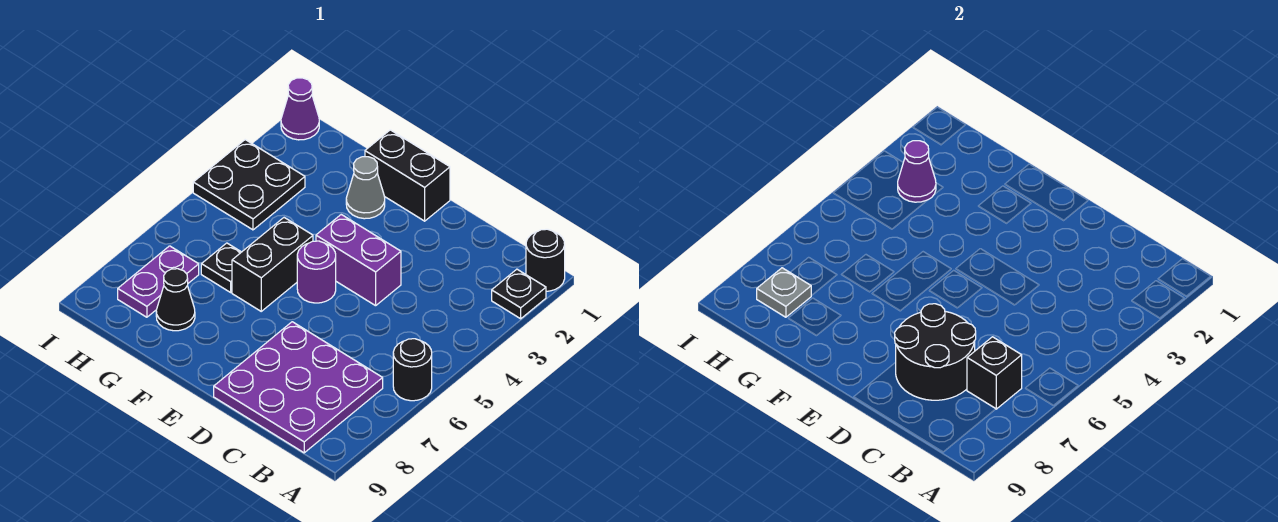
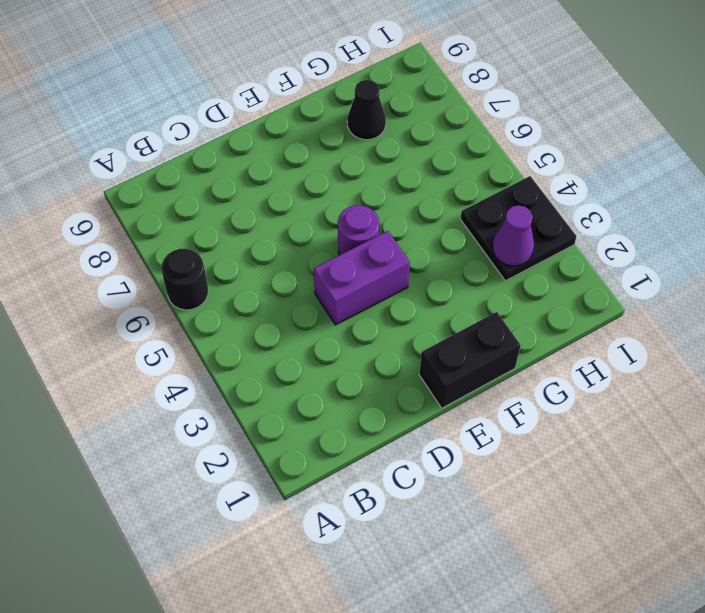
none -> black 1x1 round brick [526,229,565,291]
none -> black 1x1 plate [492,269,546,319]
none -> purple 3x3 plate [214,322,383,453]

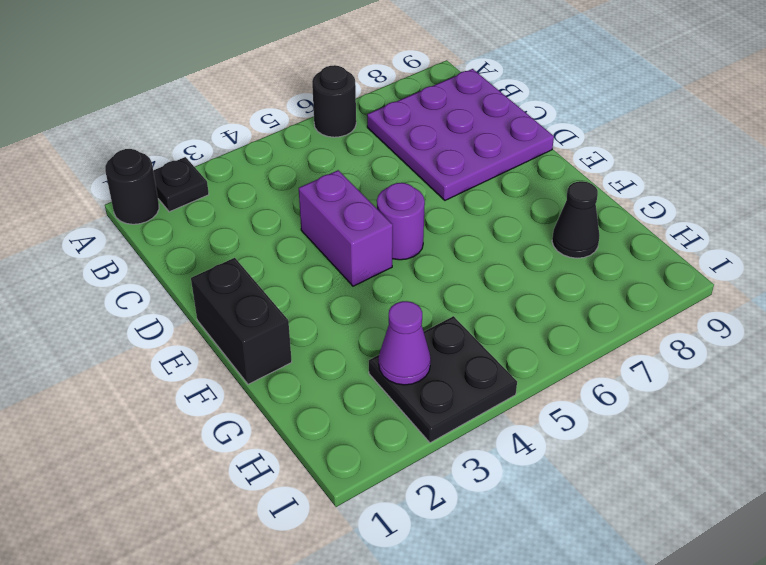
none -> grey 1x1 cone [346,157,385,219]
none -> black 1x2 brick [232,218,313,311]
none -> black 1x1 plate [201,243,241,292]

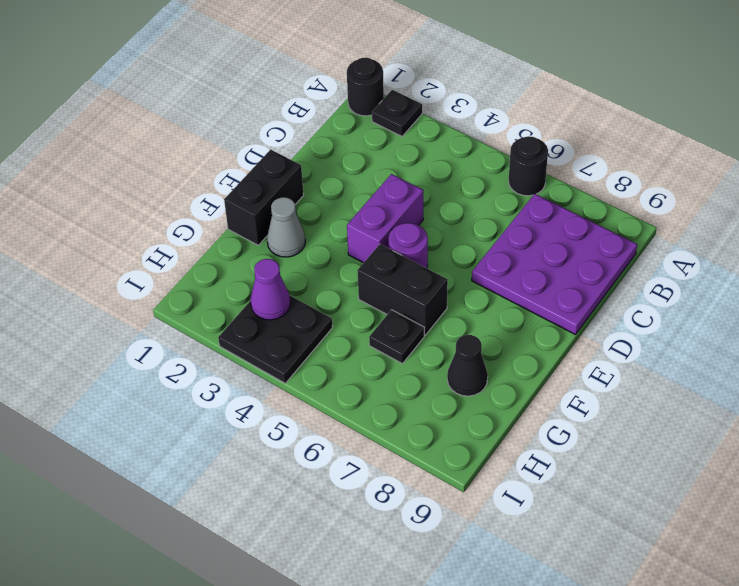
none -> purple 1x2 plate [118,246,199,317]
none -> purple 1x1 cone [281,78,319,140]
none -> black 1x1 brick [967,337,1022,409]

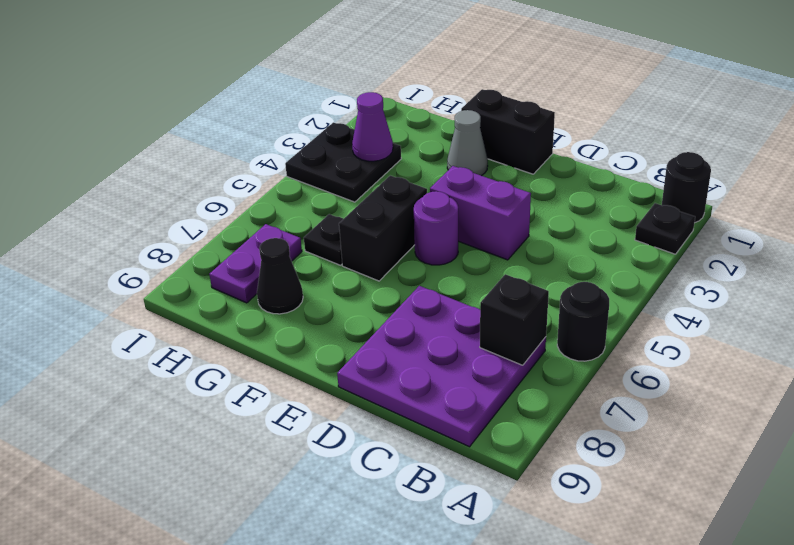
none -> purple 1x1 cone [281,78,319,140]
none -> black 2x2 round brick [895,304,976,400]
none -> grey 1x1 plate [757,268,811,317]

